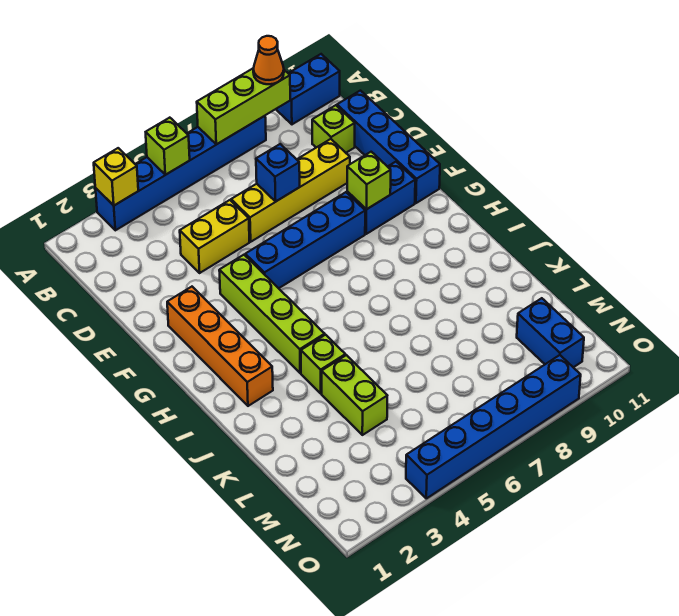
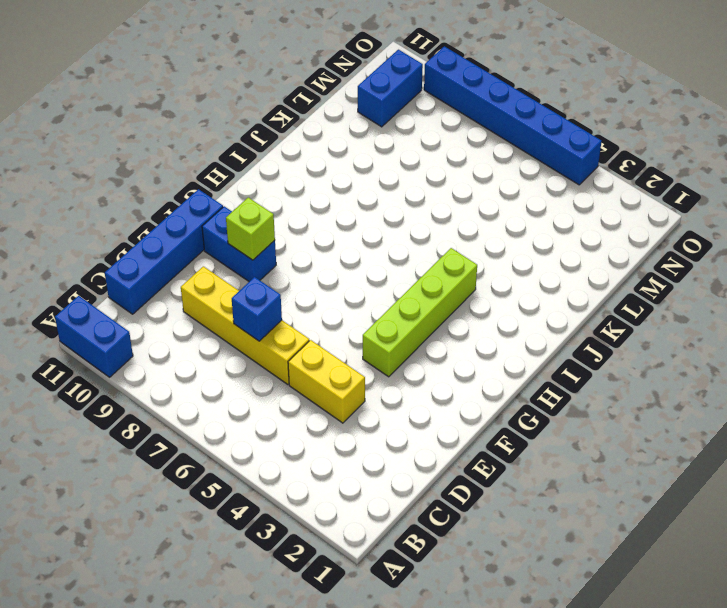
none -> blue 1x6 brick [95,116,266,230]
none -> lime 1x1 brick [312,105,355,153]
none -> orange 1x4 brick [167,287,273,406]

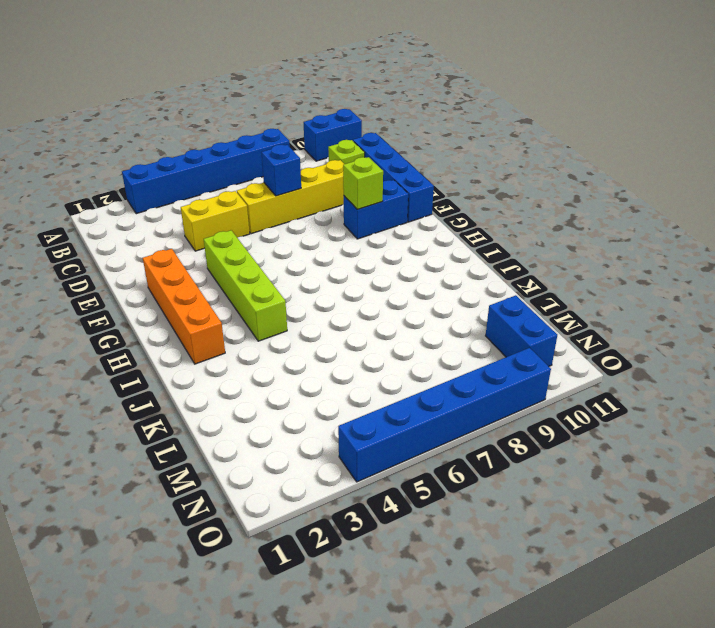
none -> blue 1x4 brick [245,192,365,288]
none -> lime 1x1 brick [301,335,345,393]
none -> lime 1x2 brick [322,355,387,435]

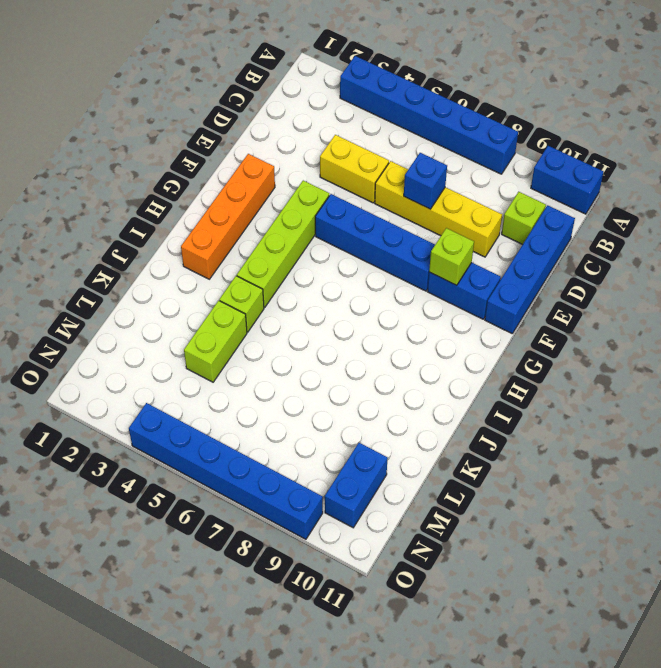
none -> yellow 1x1 brick [94,148,138,205]
none -> lime 1x1 brick [146,118,190,175]
none -> lime 1x3 brick [197,68,290,144]

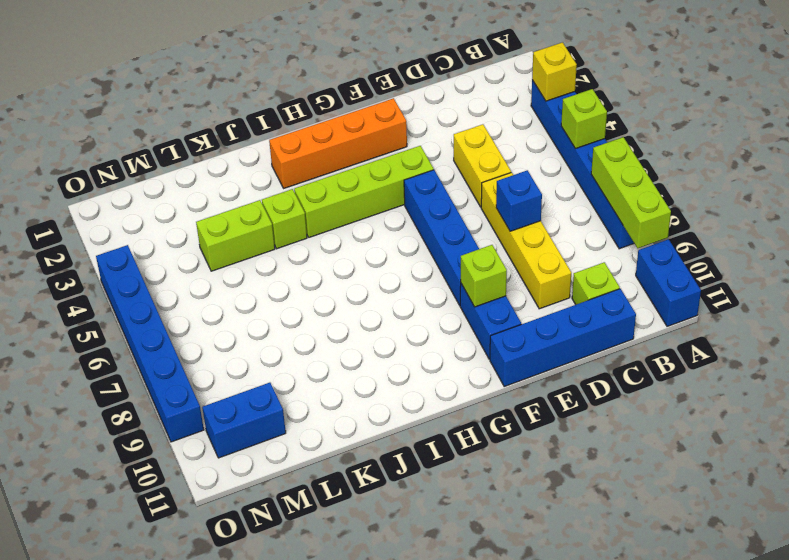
none -> orange 1x1 cone [253,36,284,84]

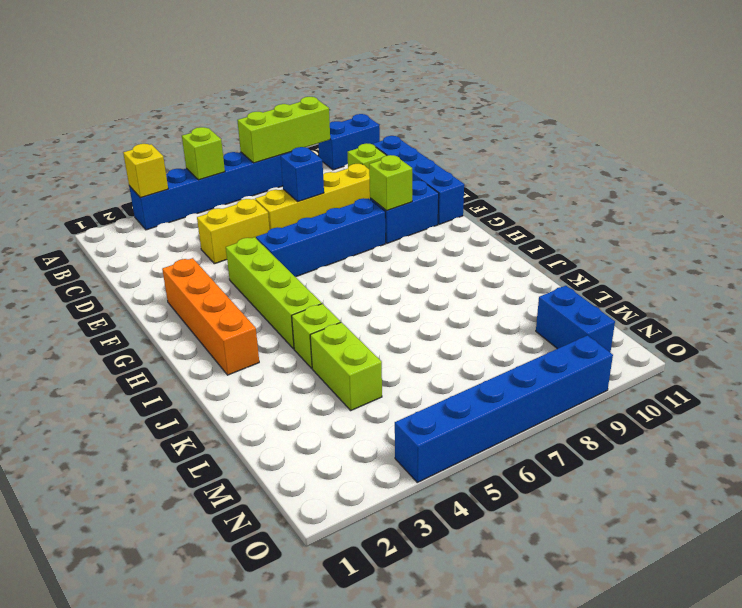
none -> orange 1x1 cone [253,36,284,84]

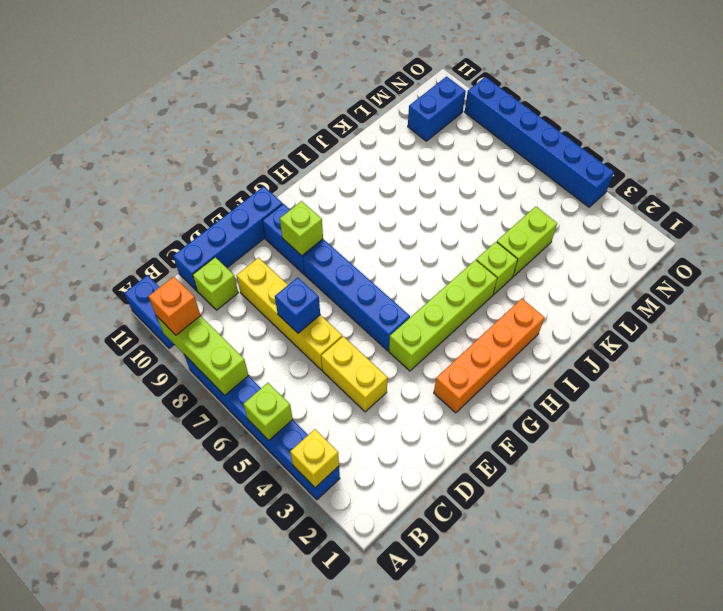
orange 1x1 brick [148,277,201,335] -> orange 1x1 cone [253,36,284,84]

